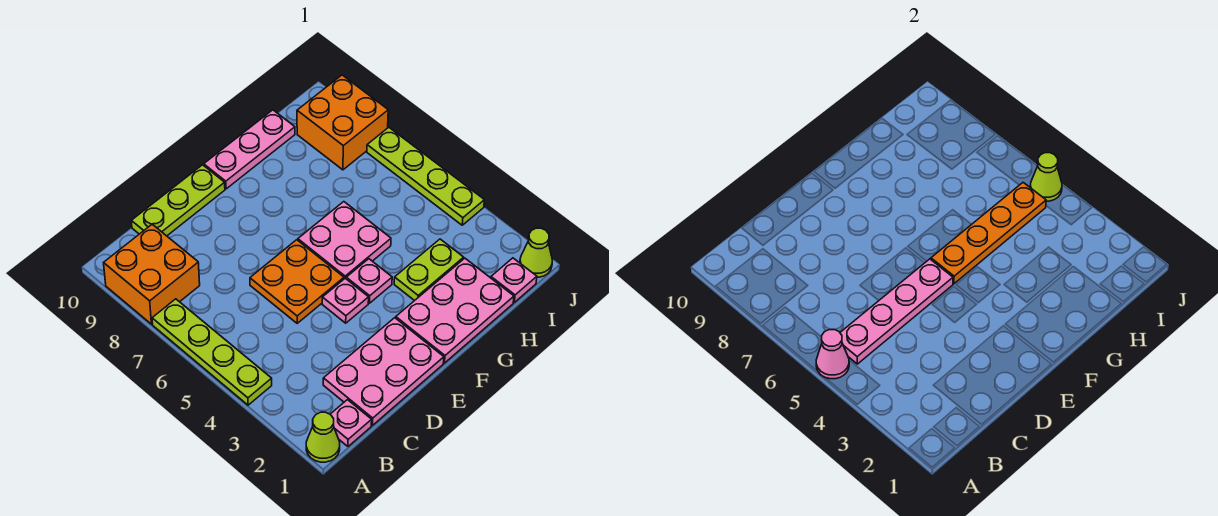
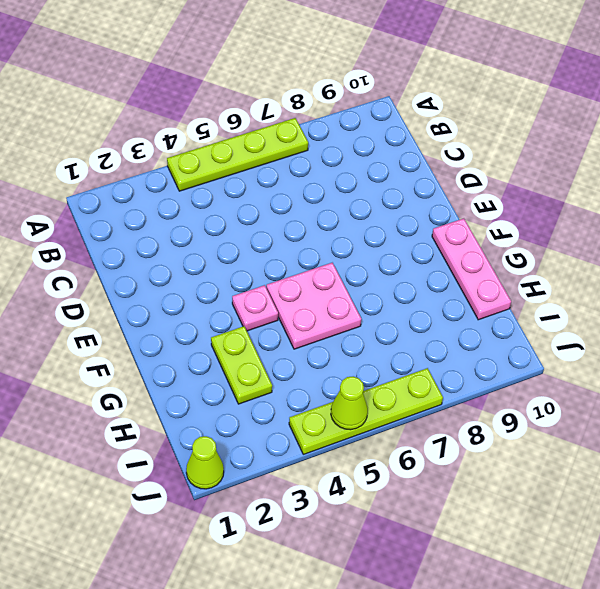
none -> lime 1x1 cone [306,412,340,462]
none -> orange 2x2 brick [104,224,200,324]
none -> pink 1x1 plate [330,400,372,446]

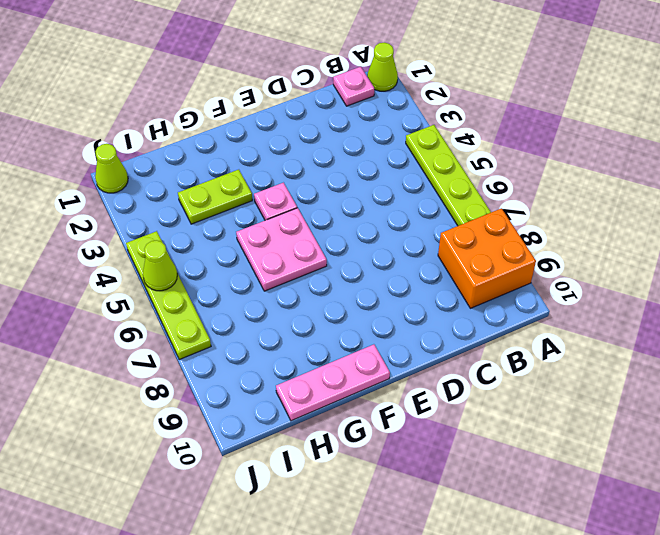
none -> pink 2x3 plate [323,318,444,425]
none -> lime 1x3 plate [131,165,225,236]
none -> orange 2x2 plate [250,240,344,323]

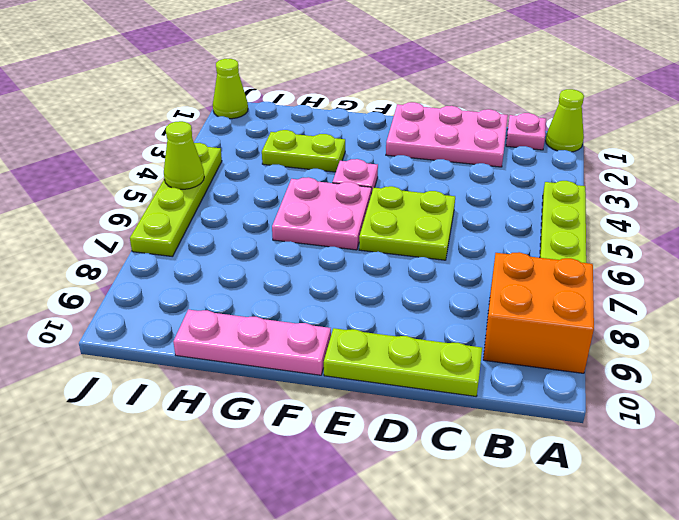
lime 2x2 plate [359,186,455,260] -> orange 2x2 plate [250,240,344,323]
none -> pink 1x1 plate [322,278,369,323]
none -> pink 2x3 plate [396,258,514,363]
none -> pink 1x1 plate [491,258,537,302]

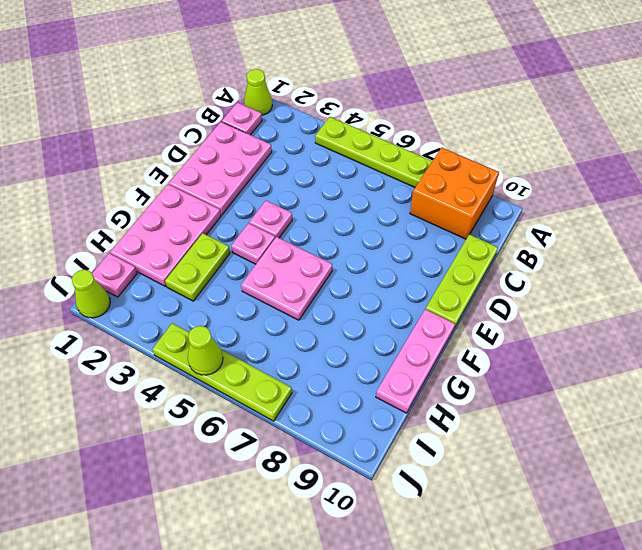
none -> orange 2x2 plate [250,240,344,323]
none -> orange 2x2 brick [297,75,388,170]
none -> pink 1x1 cone [816,330,849,379]

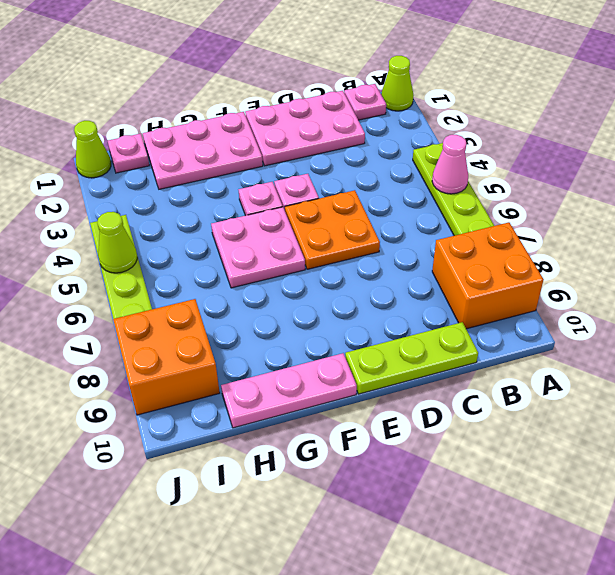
none -> lime 1x2 plate [394,239,464,301]
none -> pink 1x4 plate [840,259,953,364]
none -> orange 1x4 plate [931,183,1046,284]

